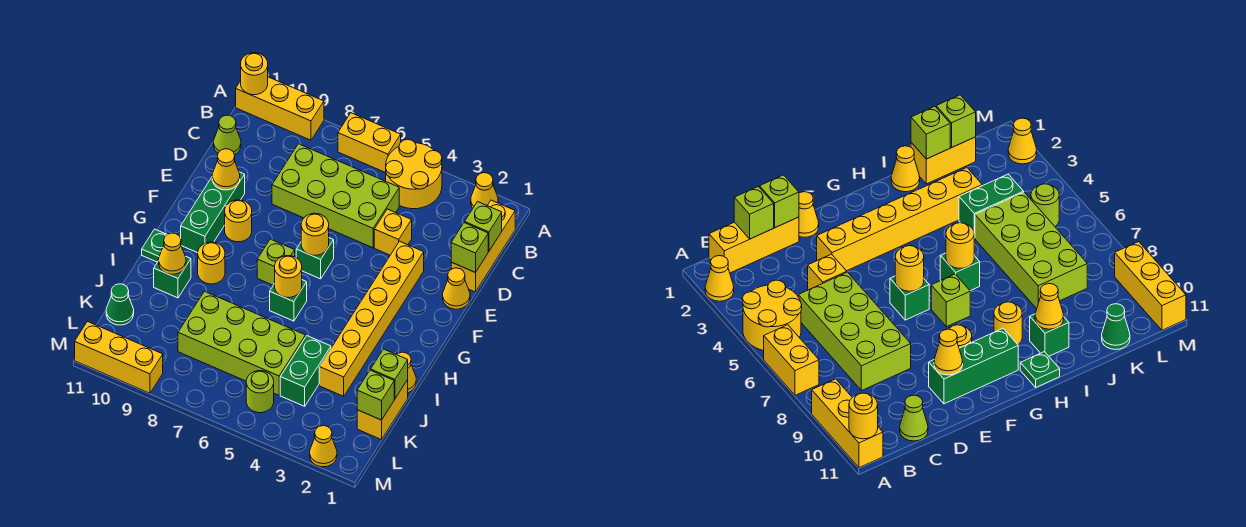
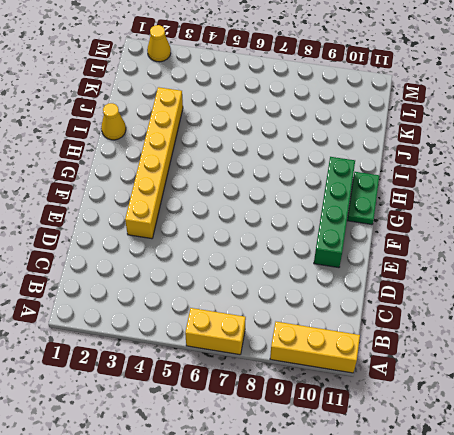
green 1x4 brick [314,157,355,268] -> green 1x3 brick [181,172,245,253]
green 1x2 plate [347,172,379,225] -> green 1x1 plate [142,229,167,262]
none -> yellow 1x1 cone [471,173,498,208]
none -> yellow 2x2 round brick [386,139,442,209]
none -> yellow 1x3 brick [451,200,515,292]
none -> lime 2x4 brick [272,144,399,248]

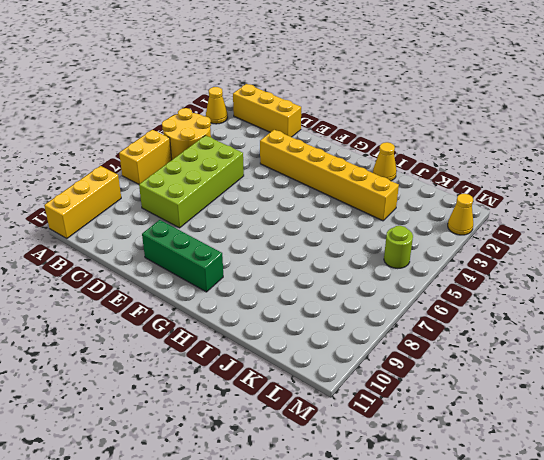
none -> lime 1x1 cone [214,115,241,155]
none -> yellow 1x1 brick [374,209,412,255]
none -> yellow 1x1 cone [443,268,470,309]
none -> green 1x1 brick [296,238,334,279]

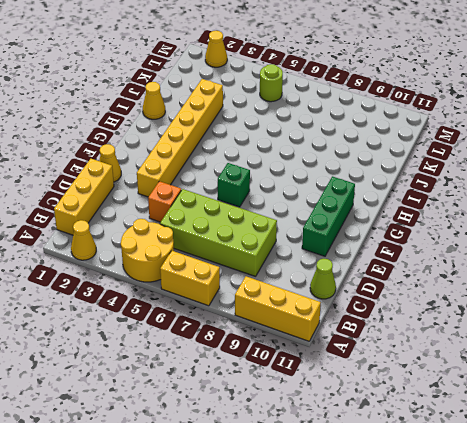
orange 1x1 brick [148,181,181,222] -> yellow 1x1 brick [374,209,412,255]
none -> yellow 1x1 round brick [225,200,252,242]
none -> lime 1x1 brick [257,239,295,285]
none -> green 1x1 brick [270,280,307,321]
none -> yellow 1x1 round brick [198,242,225,284]

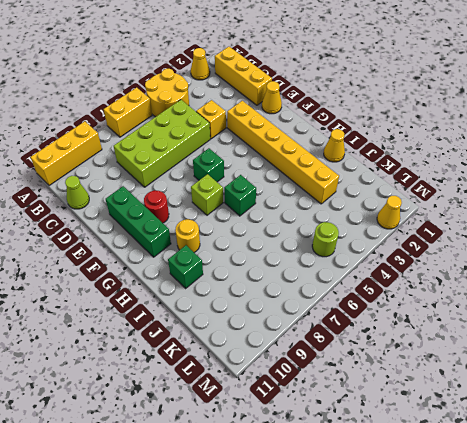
red 1x1 round brick [144,190,169,223] -> yellow 1x1 round brick [225,200,252,242]
none -> green 1x1 plate [142,229,167,262]
none -> yellow 1x2 brick [357,380,408,440]
none -> green 1x2 brick [280,336,331,406]
none -> lime 2x4 brick [178,291,305,395]

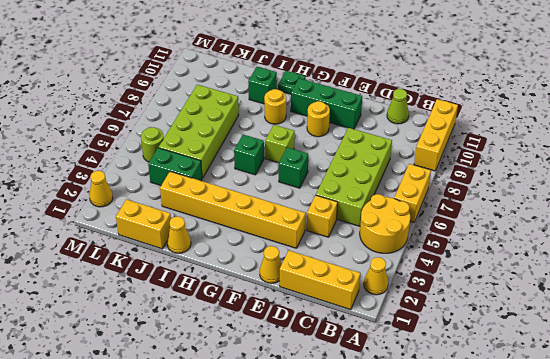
none -> green 1x1 cone [106,284,134,325]
none -> yellow 1x3 brick [75,321,163,393]
none -> yellow 1x1 round brick [241,53,268,95]
none -> lime 1x1 brick [465,202,502,251]

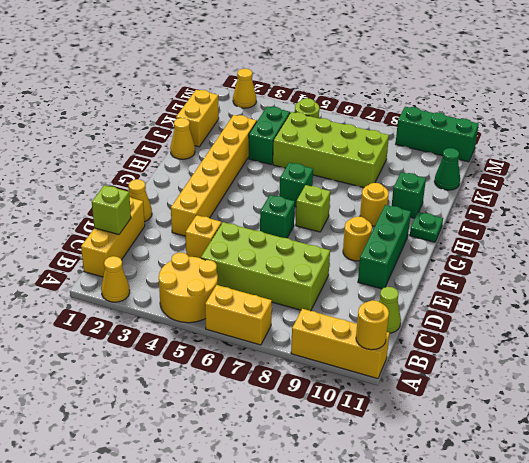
green 1x3 brick [396,107,479,162] -> yellow 1x3 brick [75,321,163,393]
none -> lime 1x1 brick [451,223,488,273]
none -> yellow 1x1 cone [212,149,240,190]
none -> yellow 1x1 round brick [301,213,329,255]
none -> yellow 1x1 round brick [275,256,302,298]

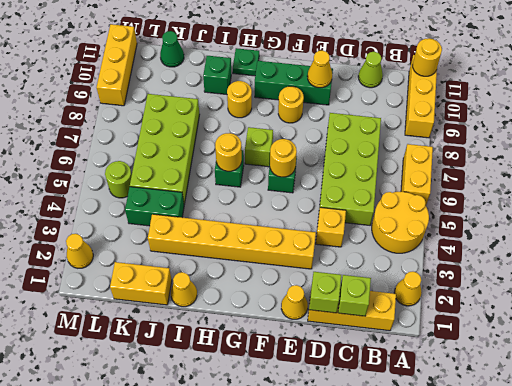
none -> yellow 1x1 cone [159,233,186,274]
none -> lime 1x1 brick [371,349,408,399]
none -> lime 1x1 brick [357,370,394,420]

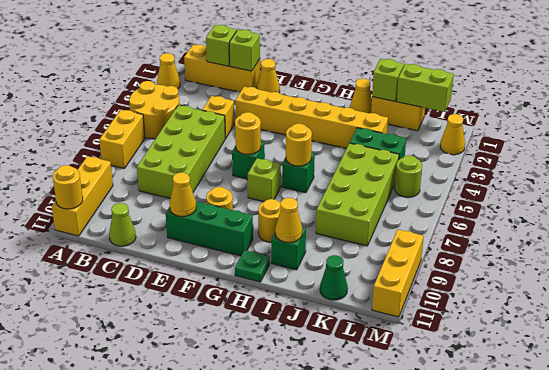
lime 1x2 brick [397,64,454,112] -> lime 1x1 brick [357,370,394,420]

